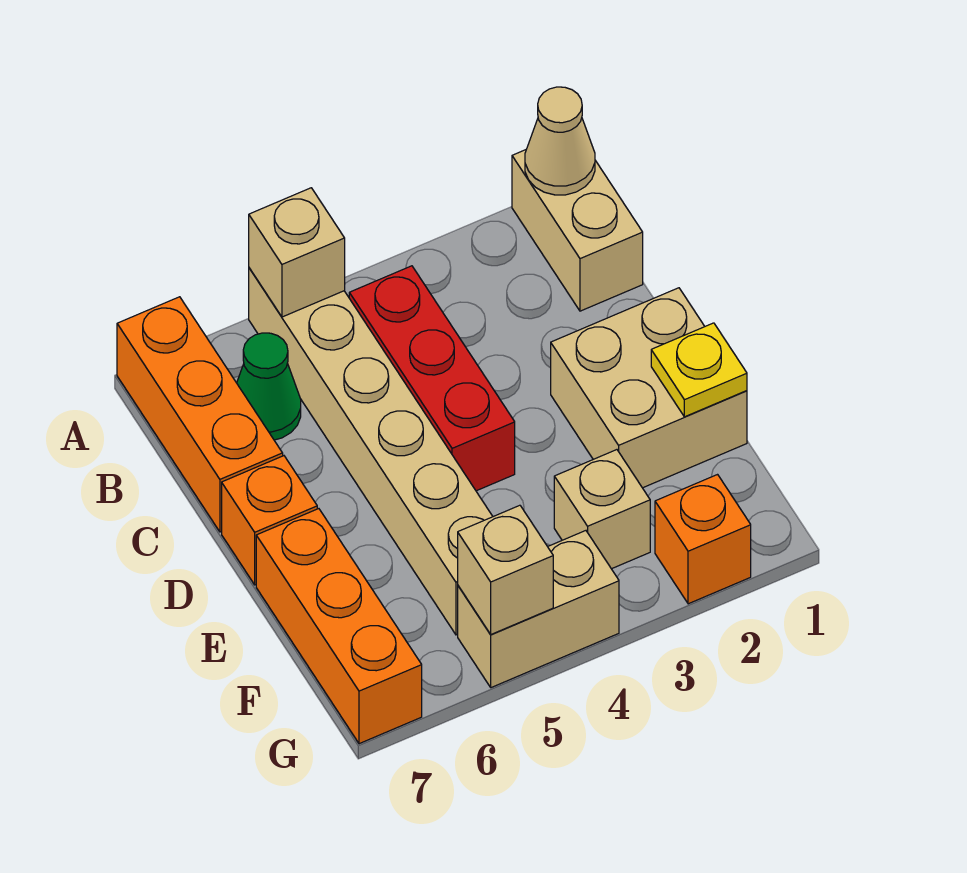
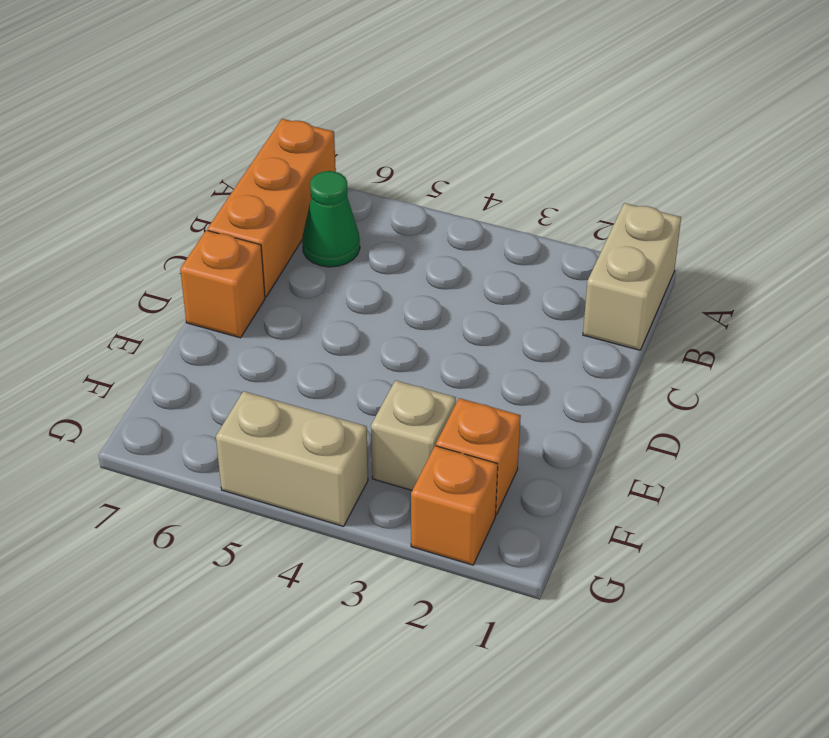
orange 1x1 brick [436,398,521,515] -> none
none -> tan 1x6 brick [249,268,493,635]
none -> red 1x3 brick [349,266,515,491]
none -> tan 2x2 brick [551,288,747,488]

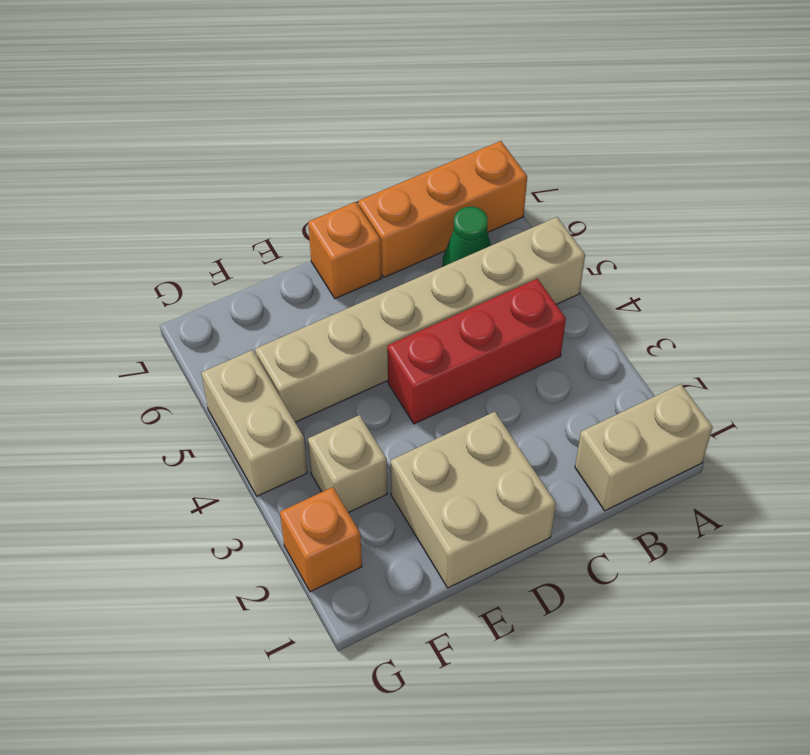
none -> orange 1x3 brick [256,509,422,744]
none -> tan 1x1 cone [525,87,595,195]
none -> tan 1x1 brick [249,188,345,317]

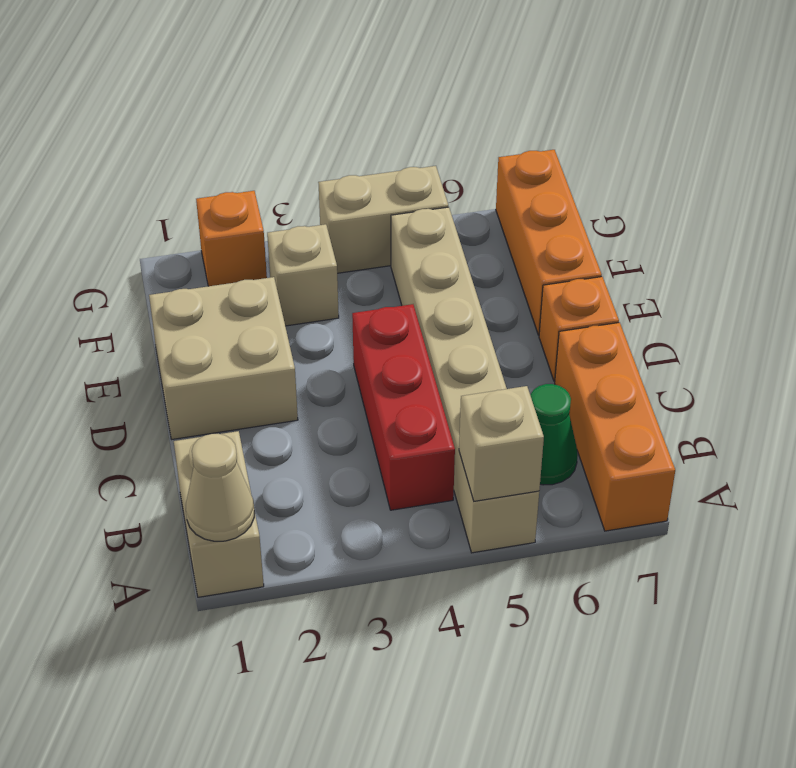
none -> yellow 1x1 plate [651,323,747,417]
none -> tan 1x1 brick [458,505,553,634]

